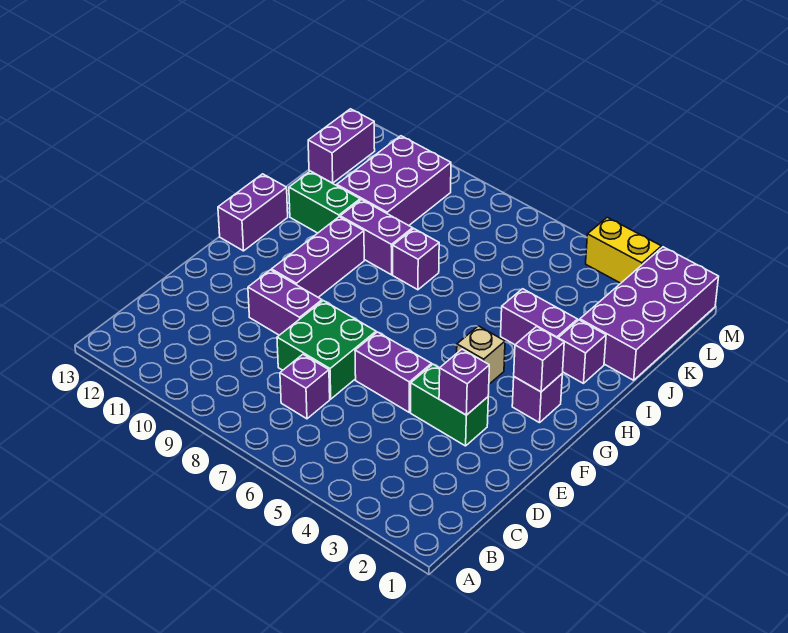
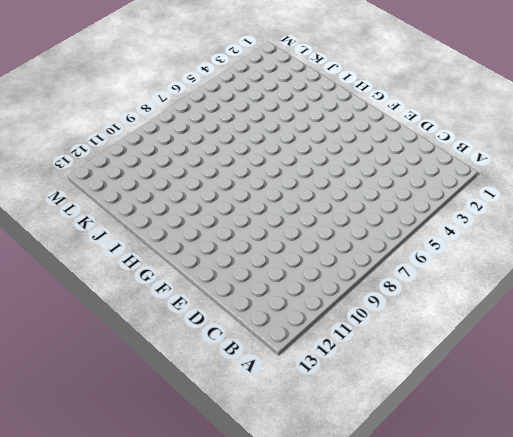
none -> purple 1x1 brick [280,354,330,419]
none -> green 2x2 brick [277,301,376,399]
none -> green 1x2 brick [411,364,488,446]

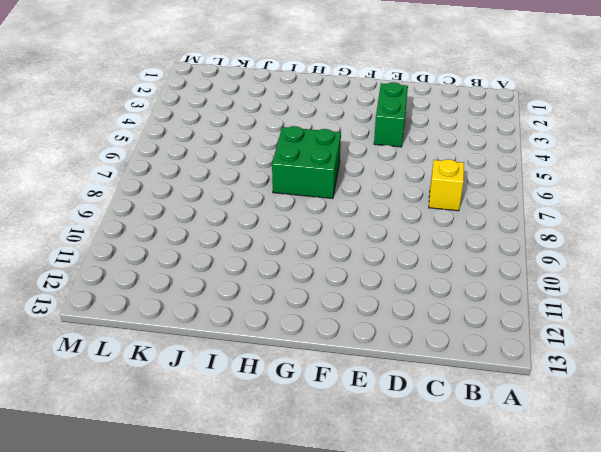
yellow 1x1 brick [429,159,464,211] -> purple 1x1 brick [280,354,330,419]
green 2x2 brick [272,126,341,199] -> green 2x2 brick moved to [277,301,376,399]
none -> purple 1x2 brick [355,332,432,412]
none -> purple 1x2 brick [248,270,322,335]
none -> purple 1x3 brick [272,217,364,297]

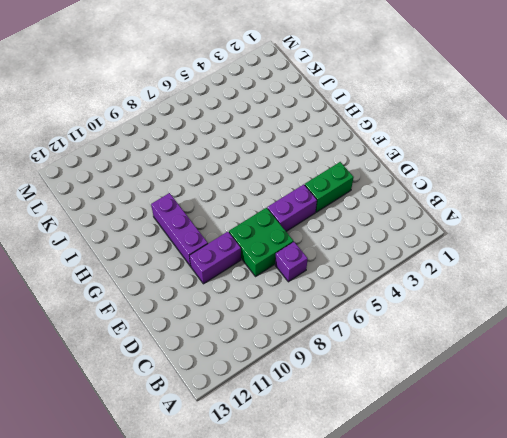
none -> purple 1x1 brick [512,374,562,423]
none -> tan 1x1 brick [457,326,505,384]
none -> purple 1x2 brick [218,174,288,251]

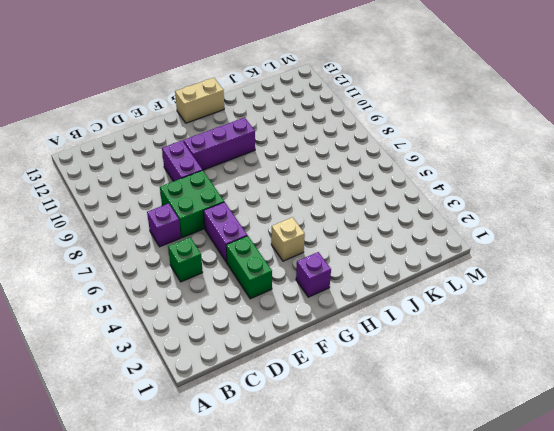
green 1x1 brick [168,237,203,282] -> none
tan 1x2 brick [175,78,224,123] -> purple 1x2 brick [218,174,288,251]
none -> purple 1x1 brick [558,320,606,383]
none -> purple 1x2 brick [501,289,578,345]
none -> purple 1x1 brick [393,229,439,290]

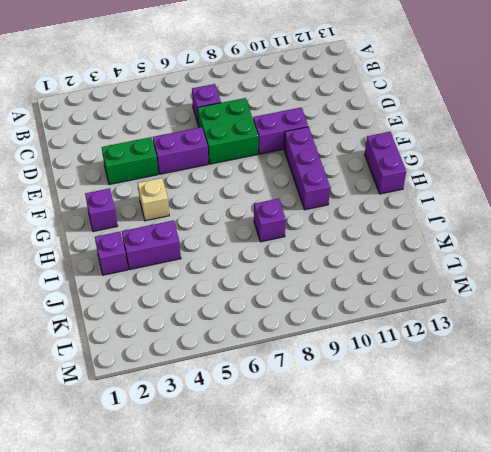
none -> purple 1x2 brick [340,200,413,275]
none -> green 1x2 brick [289,171,360,233]
none -> purple 2x4 brick [580,247,719,380]

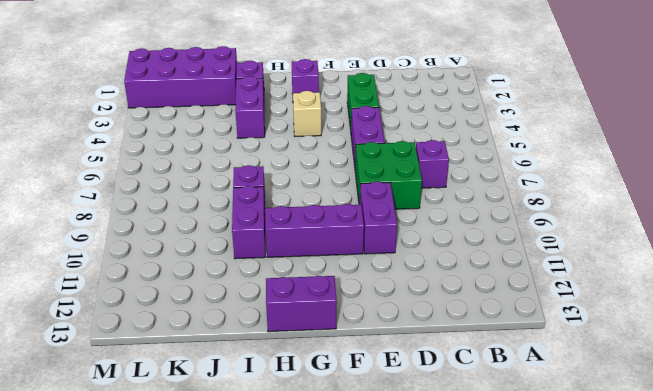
none -> green 1x2 brick [289,171,360,233]
none -> purple 2x3 brick [337,136,451,225]
none -> purple 1x2 brick [308,109,375,183]

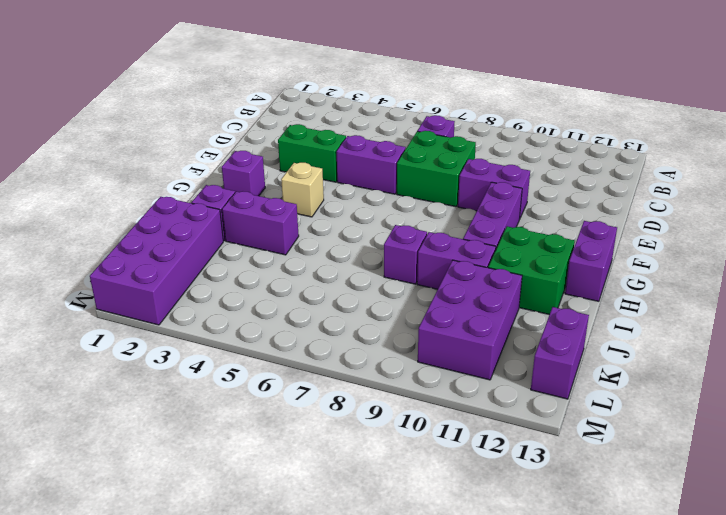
green 2x2 brick [488,226,575,315] -> green 1x2 brick [289,171,360,233]
none -> yellow 1x2 brick [586,217,662,283]
none -> purple 1x1 brick [439,349,489,415]
none -> purple 1x1 brick [514,326,564,392]

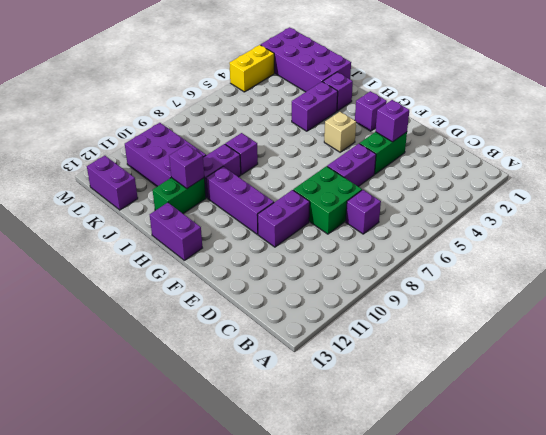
purple 1x1 brick [169,145,204,188] -> purple 1x1 brick moved to [514,326,564,392]

